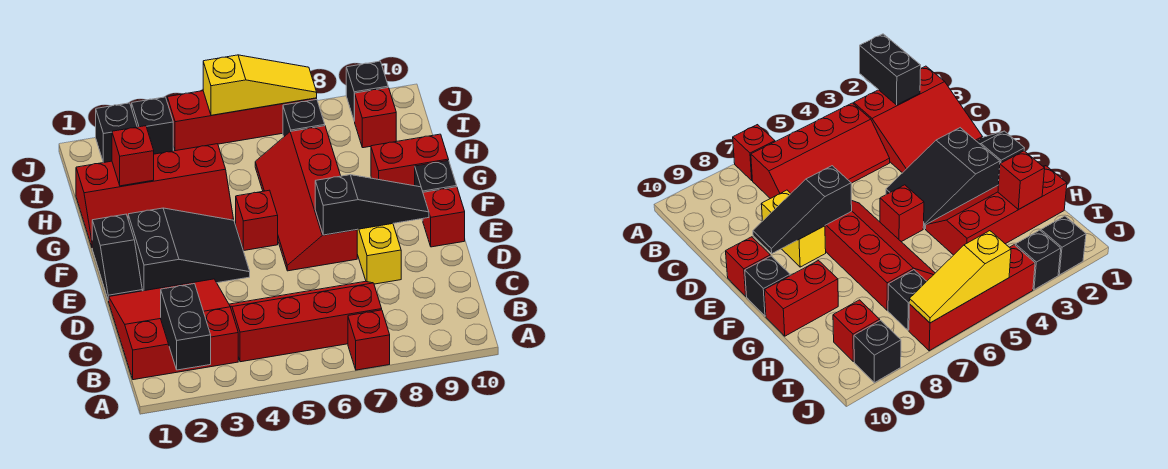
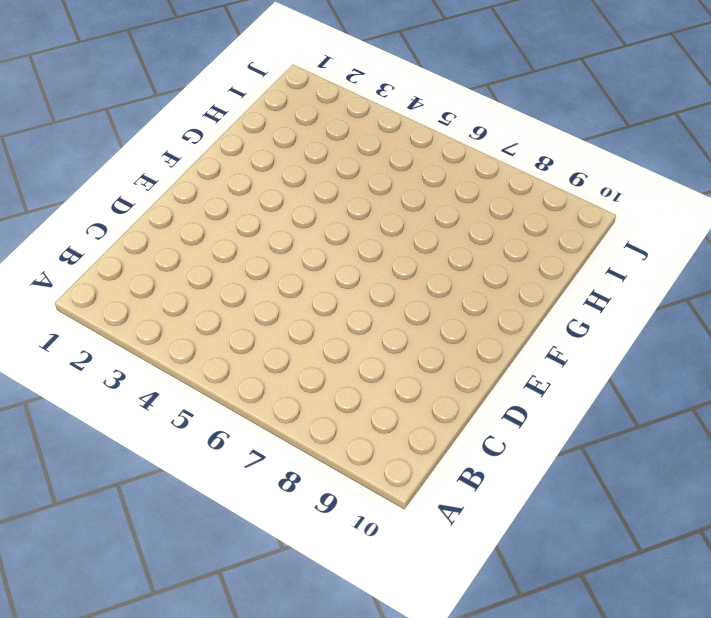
none -> red 1x1 brick [348,310,390,370]
none -> red 3x3 slope [108,279,238,380]
none -> red 2x4 slope [229,281,382,362]

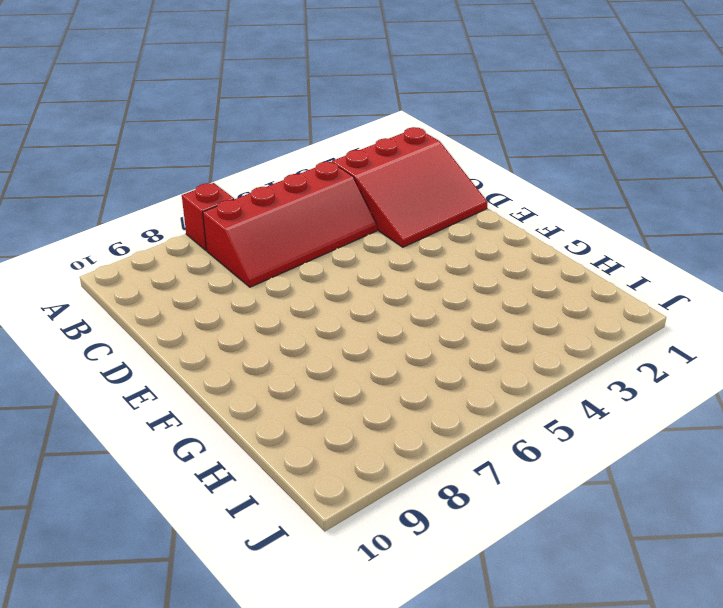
none -> yellow 1x2 brick [357,224,401,284]
none -> black 1x2 slope [92,214,142,300]
none -> black 2x3 slope [128,208,250,291]

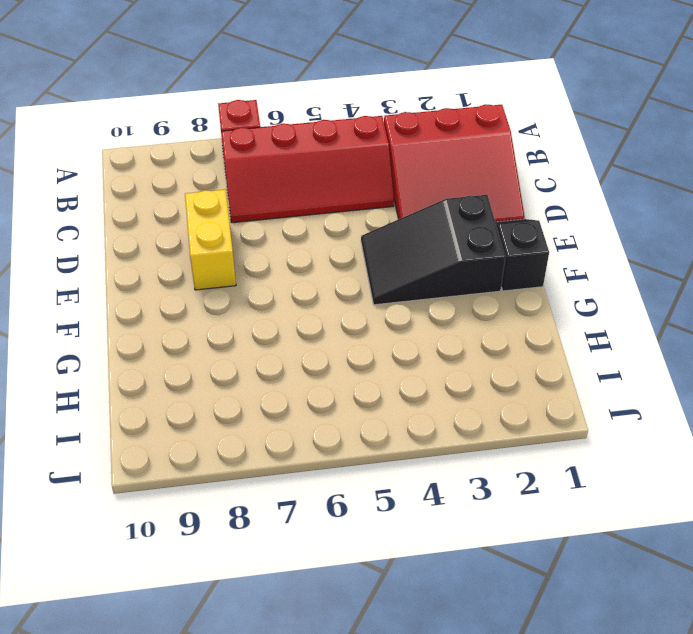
none -> red 2x4 slope [255,126,357,271]
none -> red 1x1 brick [423,187,465,247]
none -> red 1x1 brick [236,190,278,251]

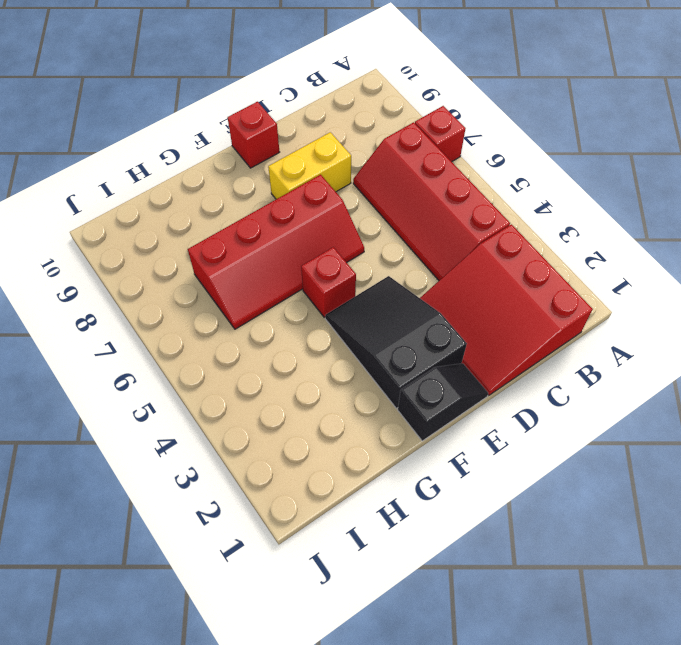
none -> black 1x1 brick [415,161,457,220]
none -> red 2x4 slope [76,144,234,247]
none -> red 1x2 brick [371,134,449,186]

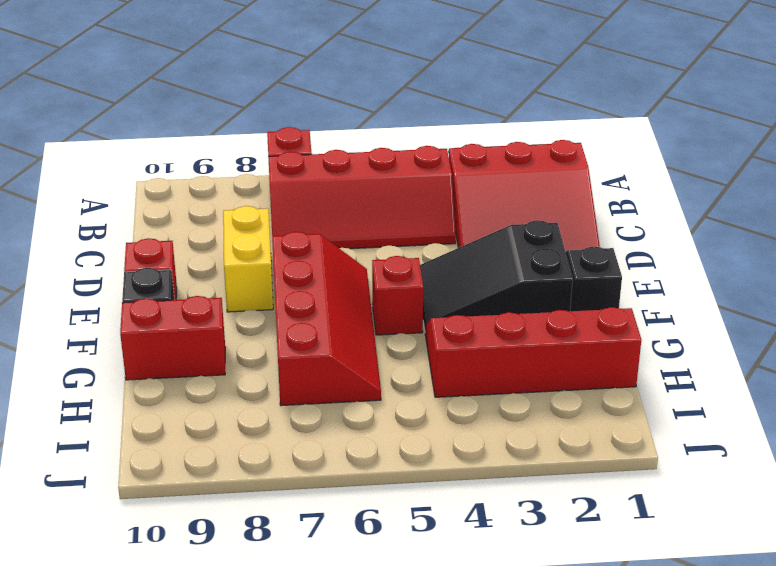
none -> black 1x1 brick [283,100,325,136]
none -> red 1x1 brick [355,88,396,148]
none -> black 1x1 brick [96,103,137,163]

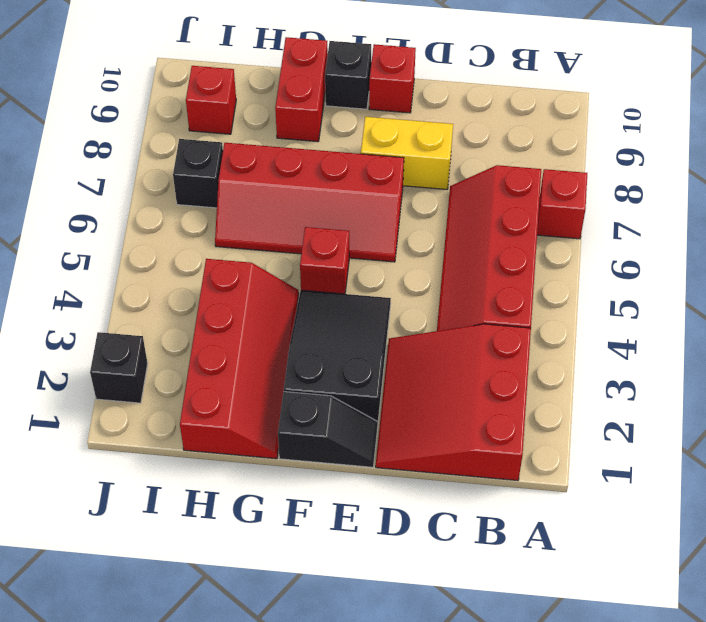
none -> black 1x1 brick [132,97,173,154]
none -> red 1x4 brick [167,91,317,151]
none -> black 1x1 brick [346,61,388,121]

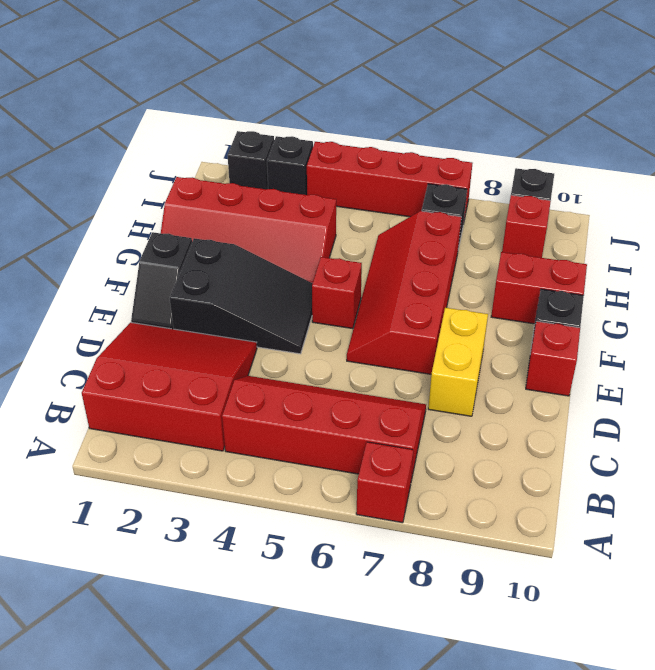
none -> black 1x2 brick [161,284,211,370]
none -> black 1x3 slope [315,175,429,235]
none -> red 1x1 brick [112,126,154,186]

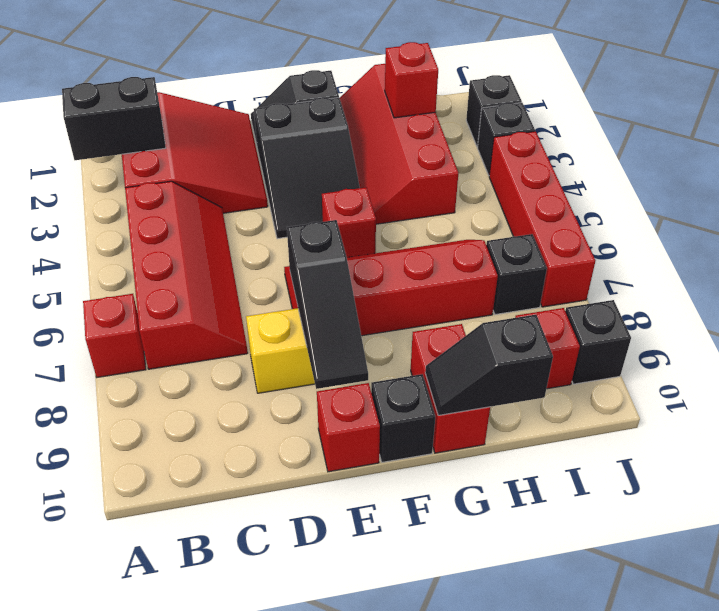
black 1x2 slope [425,315,553,415] -> none
none -> yellow 1x3 slope [203,55,317,115]

